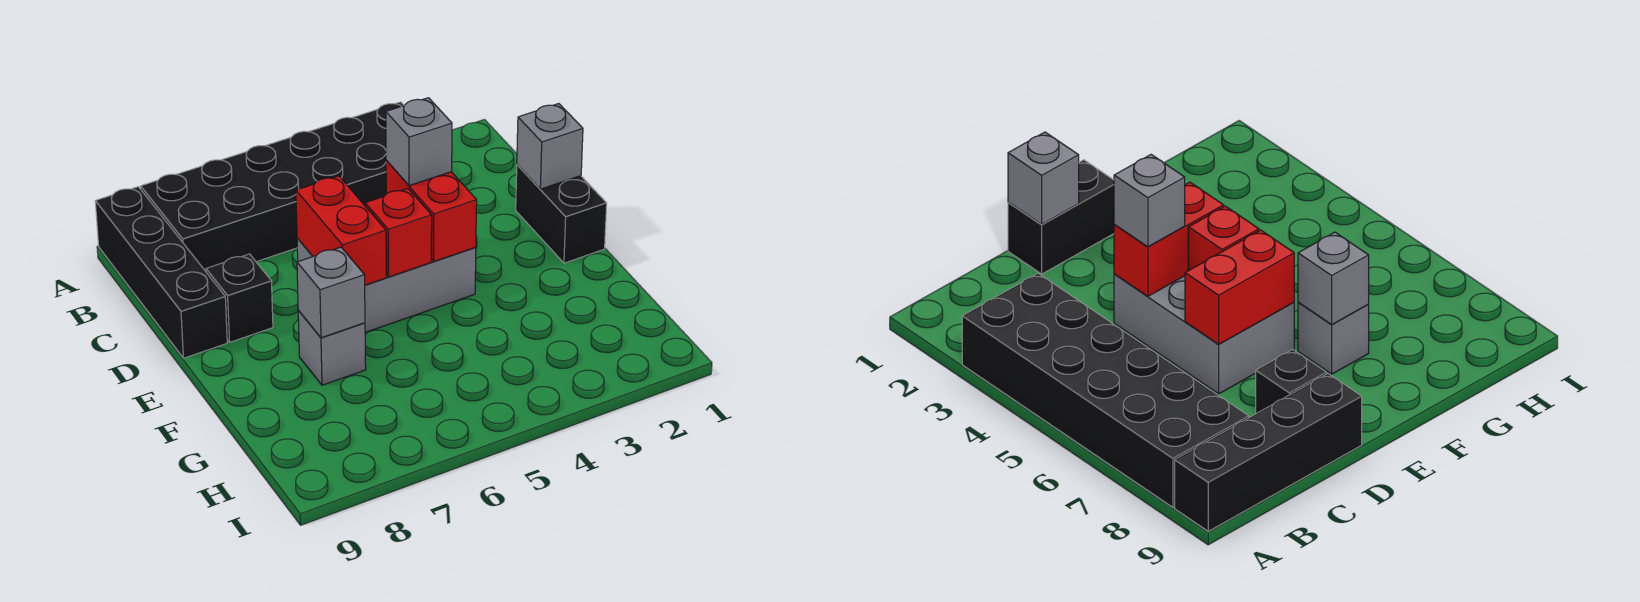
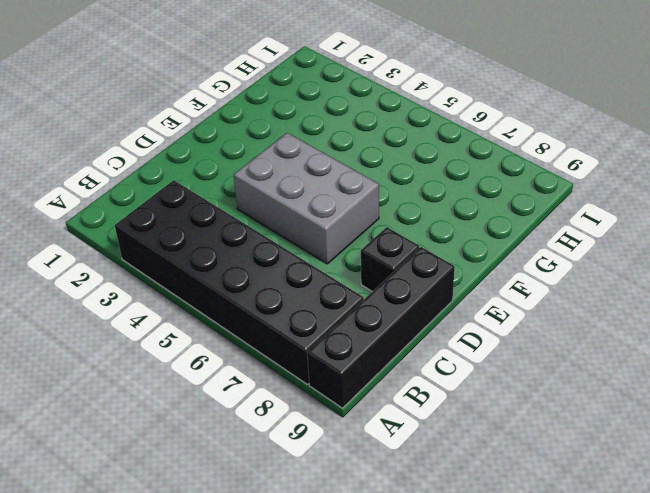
none -> black 1x2 brick [516,165,607,263]
none -> grey 1x1 brick [298,311,366,385]
none -> grey 1x1 brick [517,104,583,189]

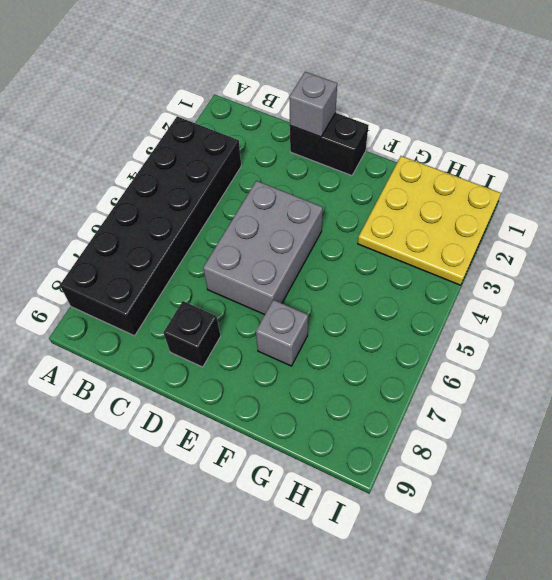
yellow 3x3 plate [358,156,501,285] -> none
none -> black 1x4 brick [95,187,227,358]
none -> red 1x2 brick [386,161,477,262]
none -> red 1x2 brick [296,176,386,285]

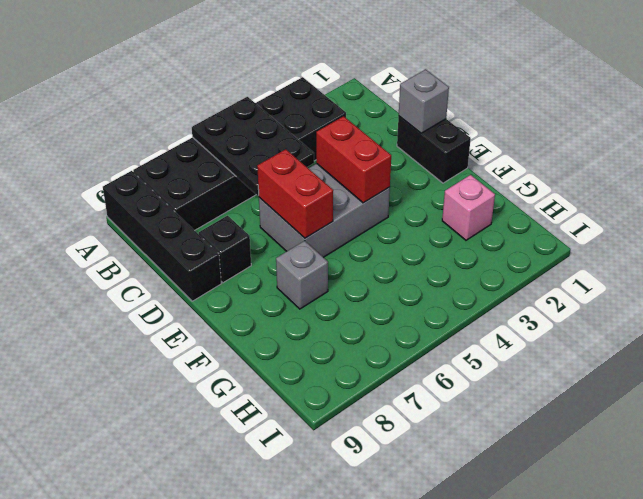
black 2x3 plate [192,97,314,195] -> none
pink 1x1 brick [442,175,495,240] -> none
none -> red 1x1 brick [365,189,432,277]
none -> grey 1x1 brick [297,247,365,338]
none -> grey 1x1 brick [386,98,452,186]

